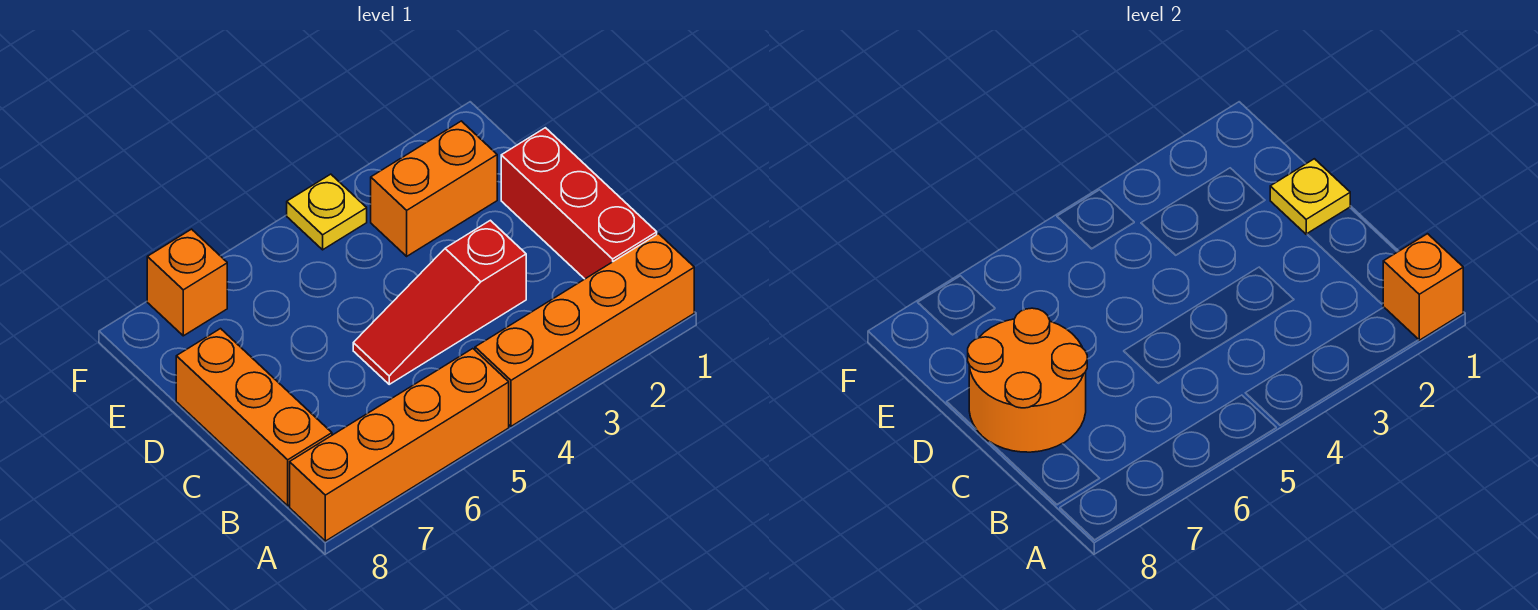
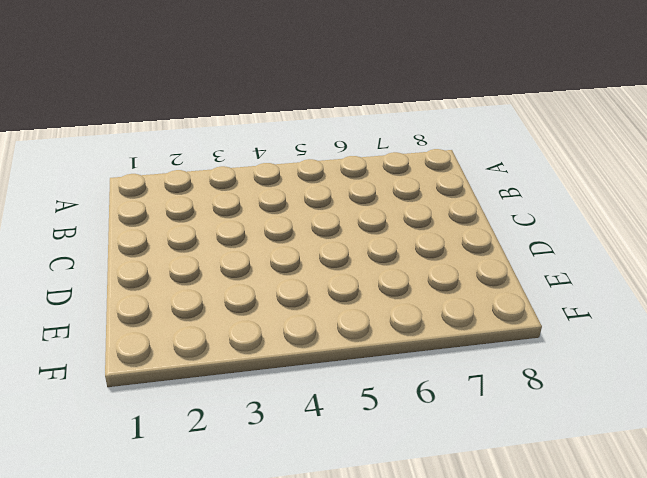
none -> orange 1x4 brick [475,234,694,426]
none -> orange 1x4 brick [290,349,509,541]

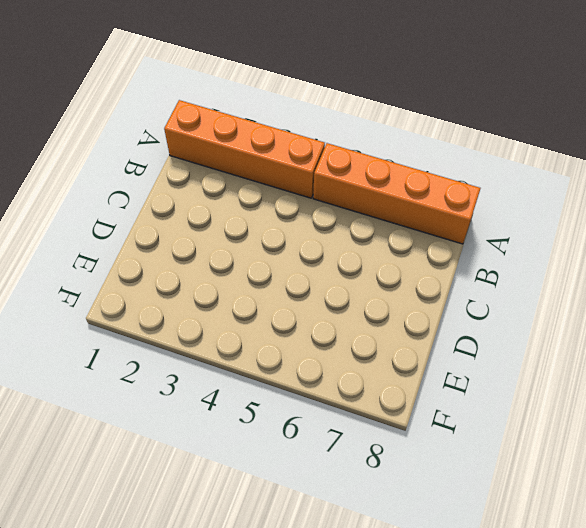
none -> red 1x3 brick [501,128,657,279]
none -> orange 1x3 brick [176,329,332,506]

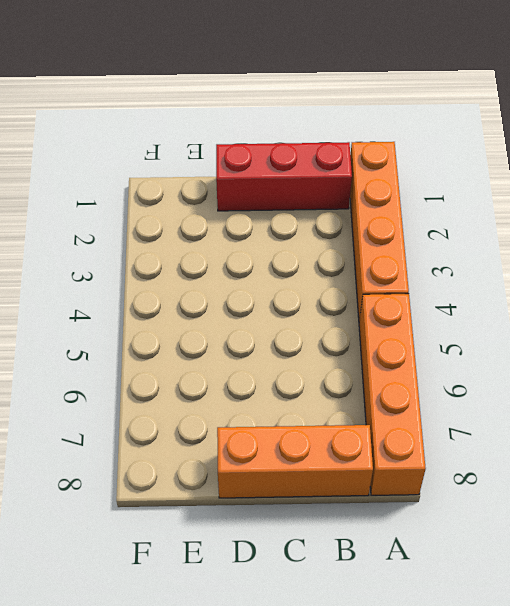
none -> red 1x3 slope [353,220,526,384]
none -> orange 1x2 brick [371,121,497,256]

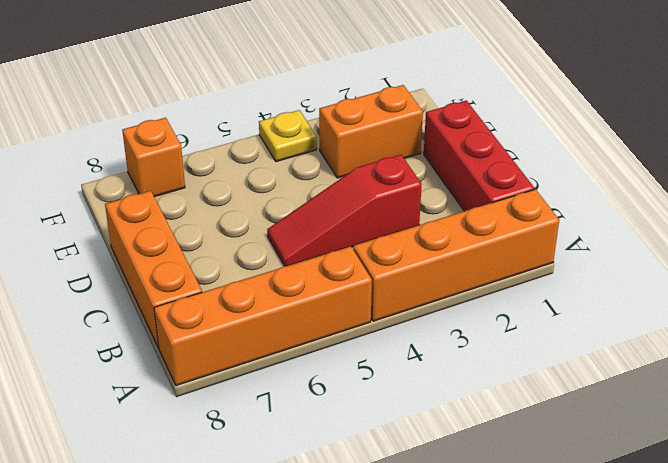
none -> orange 1x1 brick [1383,234,1463,340]
none -> orange 2x2 round brick [968,308,1087,452]

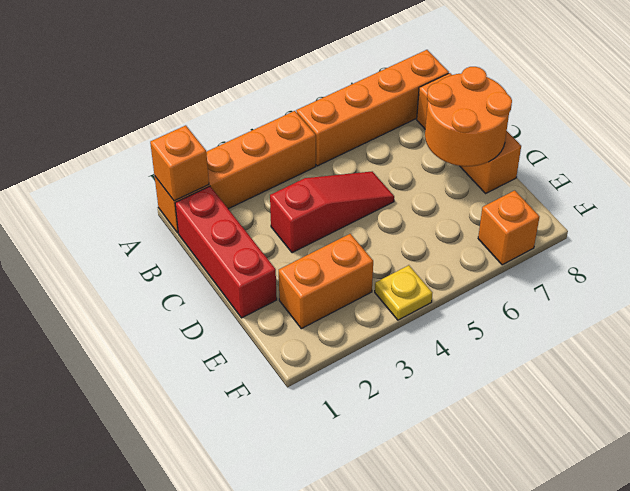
none -> yellow 1x1 plate [1270,159,1350,234]

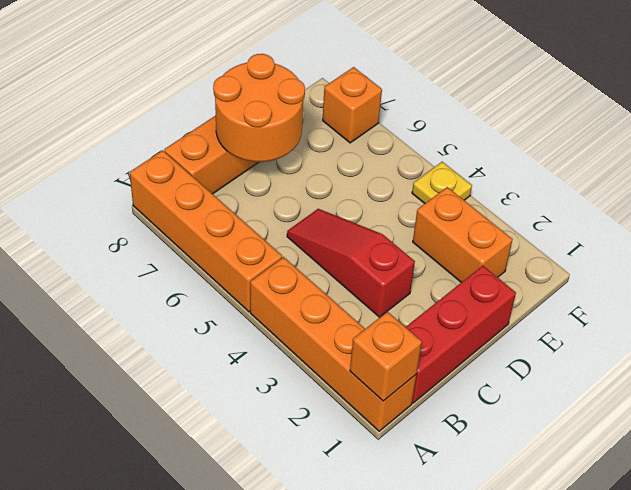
none -> yellow 1x1 plate [1270,159,1350,234]

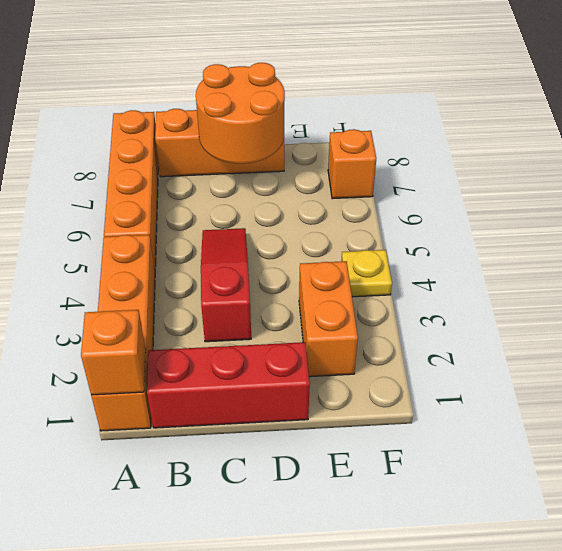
none -> yellow 1x1 plate [1270,159,1350,234]

